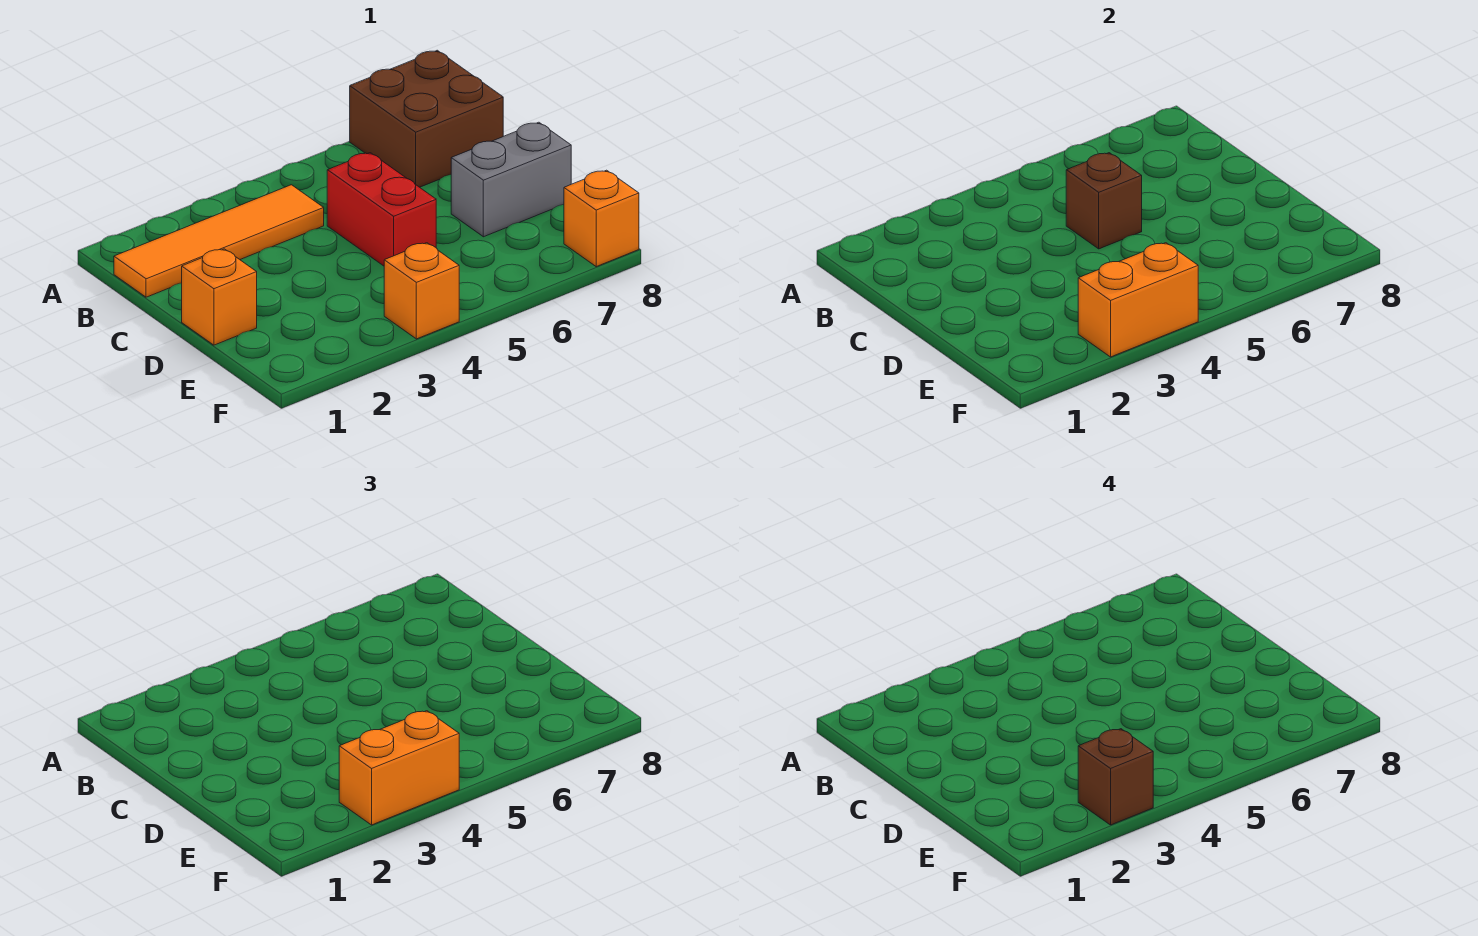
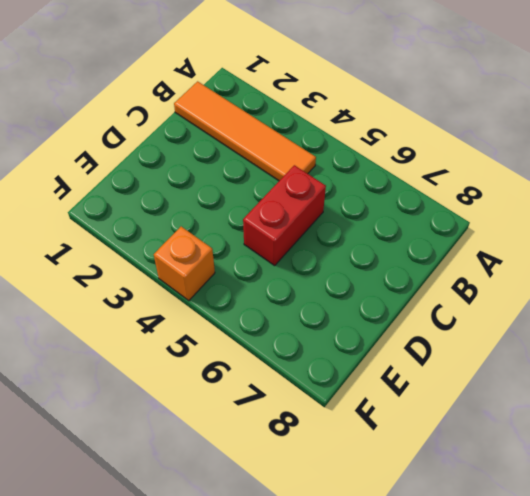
none -> brown 2x2 brick [350,50,503,187]
none -> orange 1x1 brick [182,249,257,345]

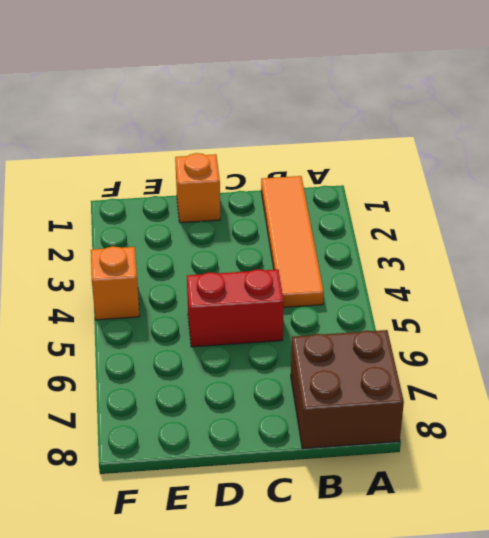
none -> grey 1x2 brick [451,122,571,237]
none -> orange 1x1 brick [564,170,639,267]

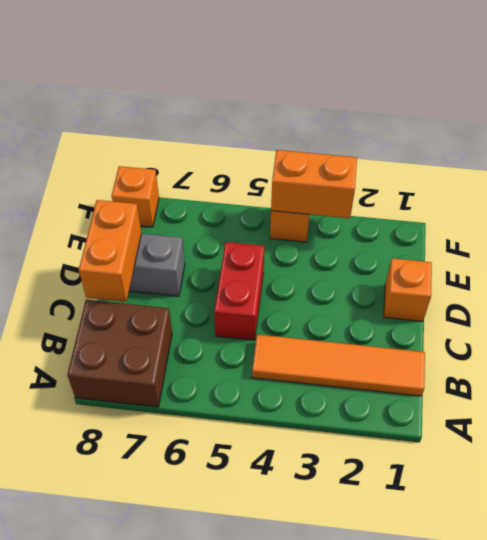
orange 1x2 brick [79,200,142,302] -> orange 1x2 brick turned to [339,711,459,825]
none -> brown 1x1 brick [1066,153,1142,249]
none -> brown 1x1 brick [1078,729,1153,825]

